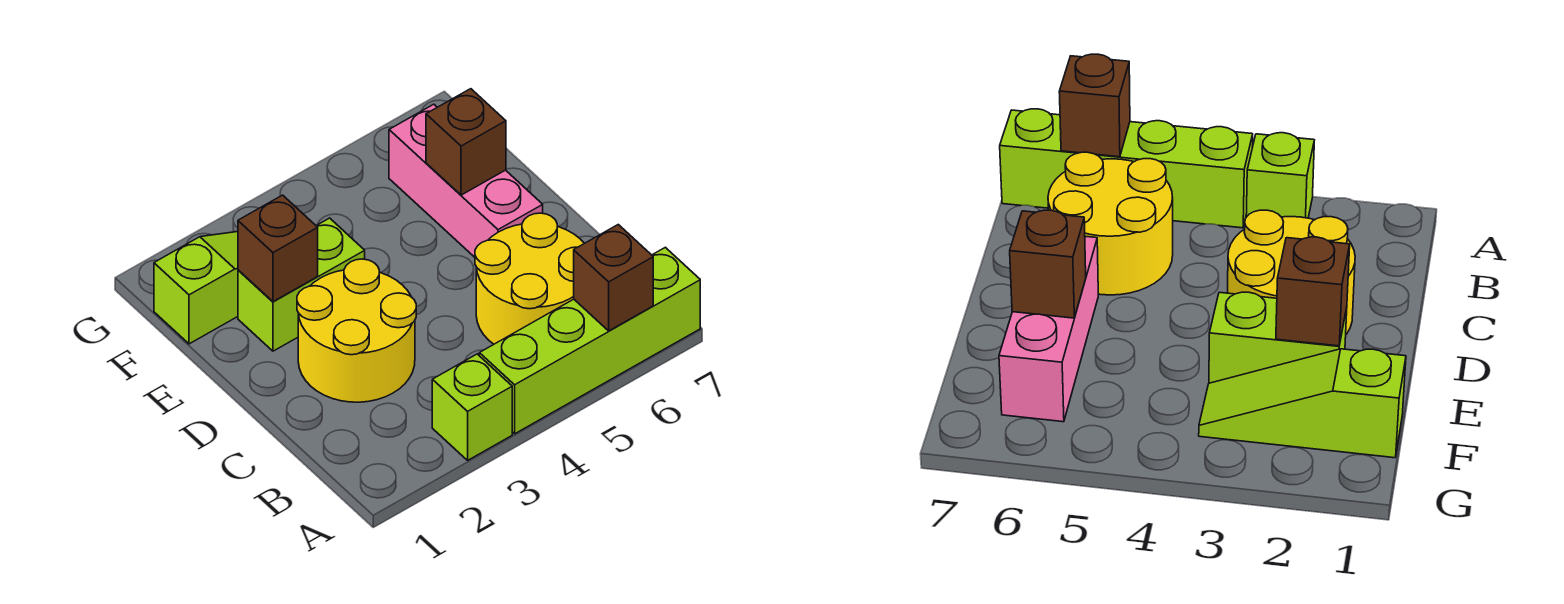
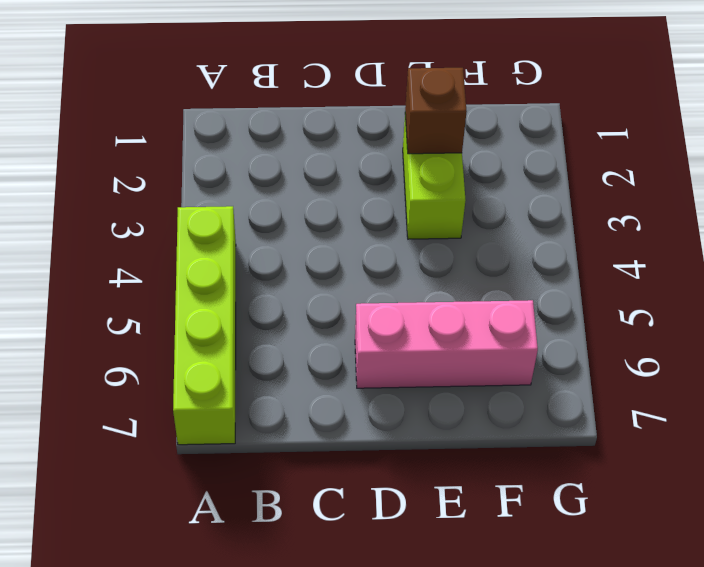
none -> lime 1x1 brick [432,354,512,460]
none -> yellow 2x2 round brick [475,213,584,344]

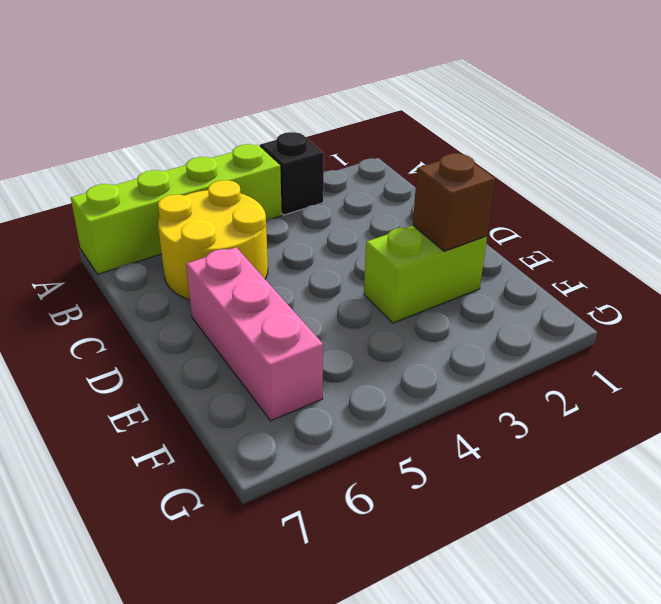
black 1x1 brick [260,132,324,215] -> lime 1x1 brick [432,354,512,460]
none -> yellow 2x2 round brick [297,259,416,402]
none -> lime 1x3 slope [154,232,238,344]

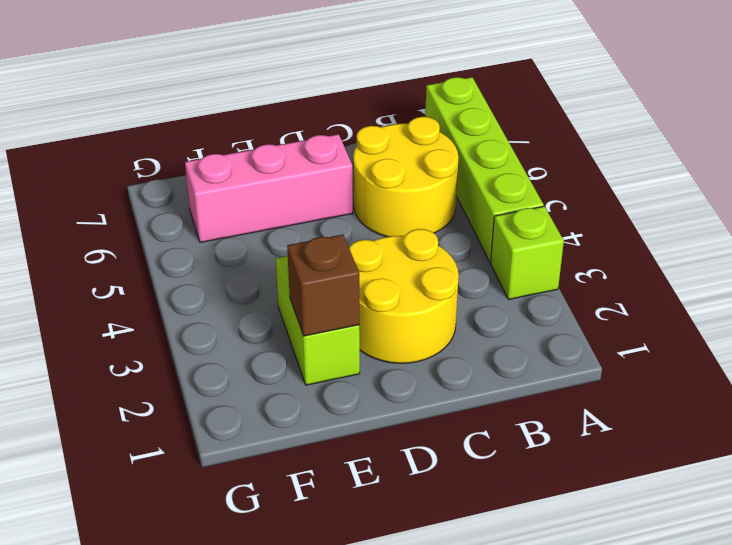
none -> lime 1x3 slope [154,232,238,344]
none -> brown 1x1 brick [574,225,653,331]

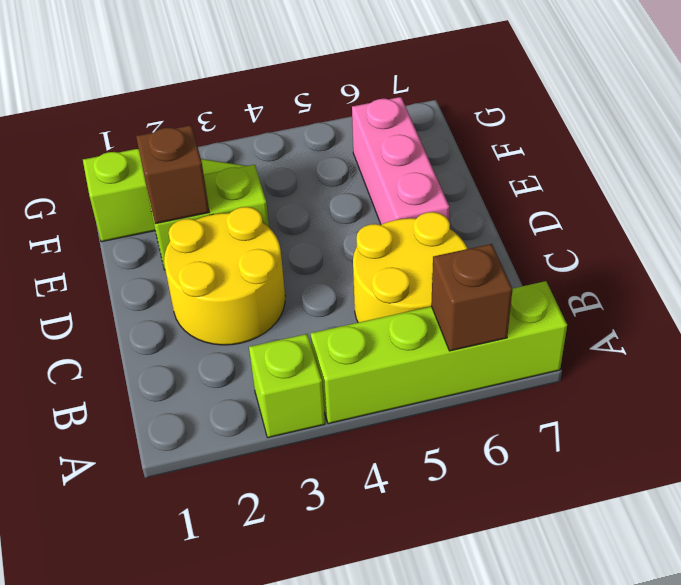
none -> brown 1x1 brick [426,89,506,195]

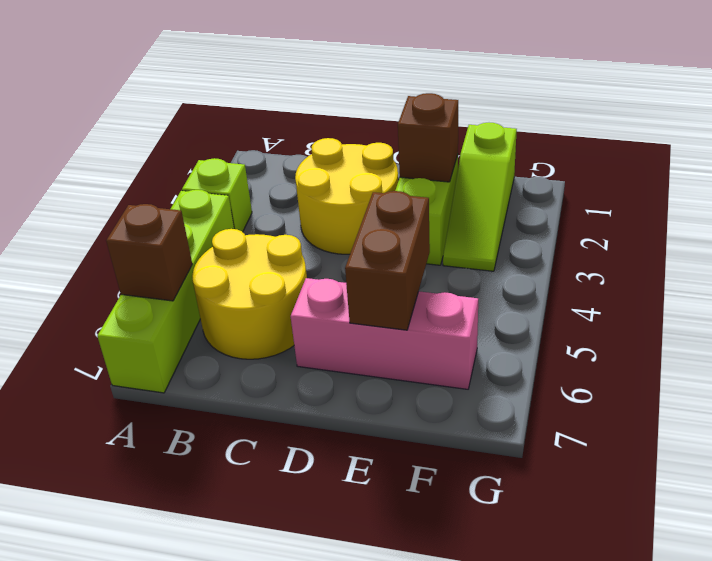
brown 1x2 brick [345,191,430,330] -> brown 1x1 brick [426,89,506,195]

